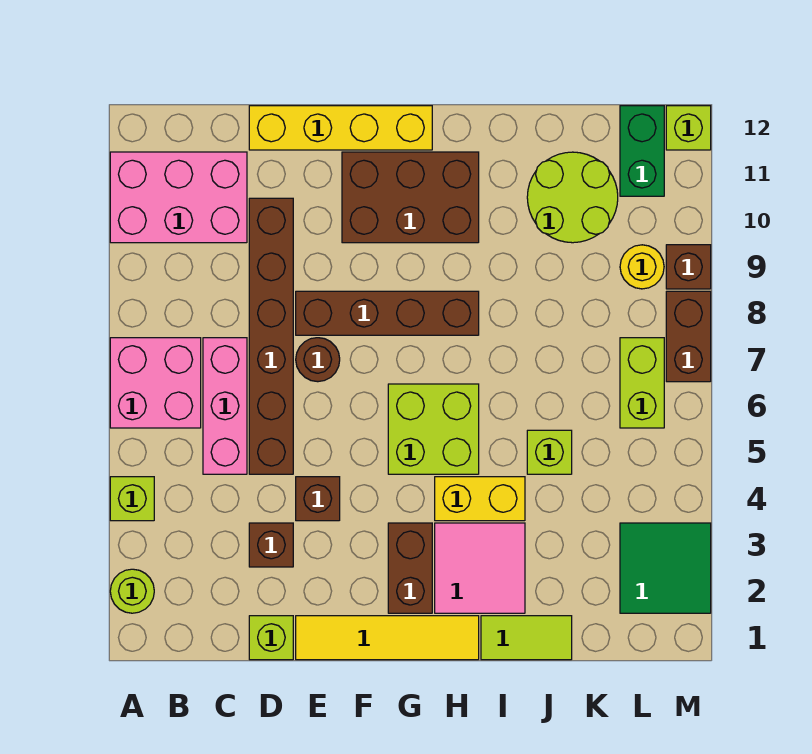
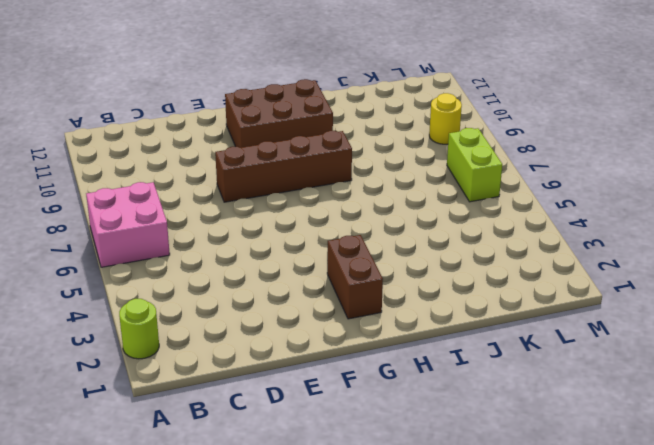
none -> lime 1x1 brick [110,477,154,521]
none -> pink 2x3 brick [110,152,247,243]
none -> pink 1x3 brick [203,338,247,474]

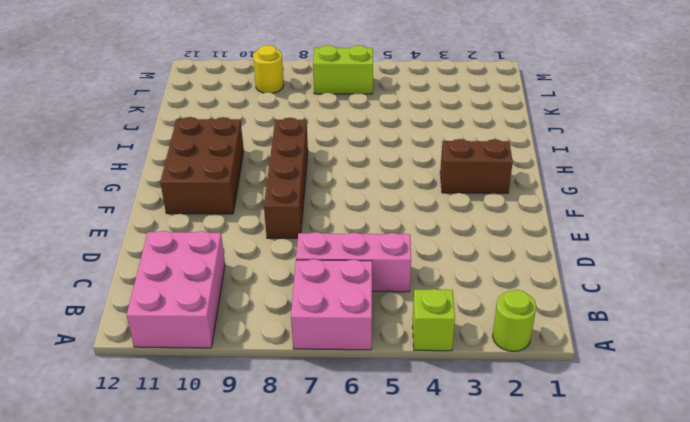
none -> lime 1x1 brick [249,616,293,660]
none -> brown 1x1 brick [249,523,293,567]
none -> brown 1x6 brick [249,198,293,474]

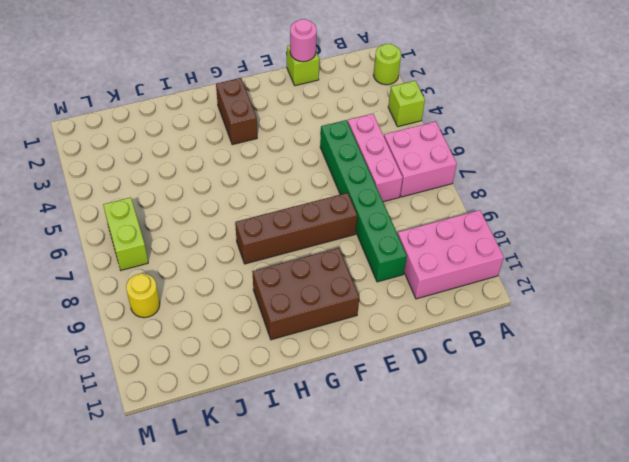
pink 1x1 round brick [290,19,317,62] -> none
green 1x6 brick [320,120,407,282] -> brown 1x6 brick [249,198,293,474]
none -> brown 1x1 brick [249,523,293,567]
none -> yellow 1x4 brick [249,106,432,150]
none -> yellow 1x4 tile [296,616,479,660]

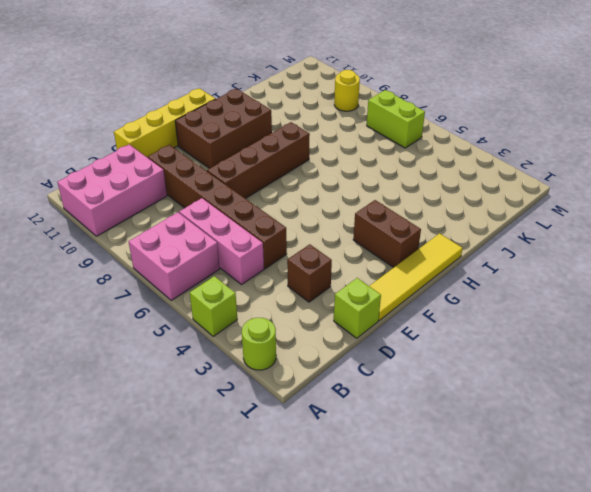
none -> brown 1x1 brick [296,477,340,521]
none -> brown 1x1 round brick [296,338,340,382]
none -> lime 2x2 brick [388,384,479,474]

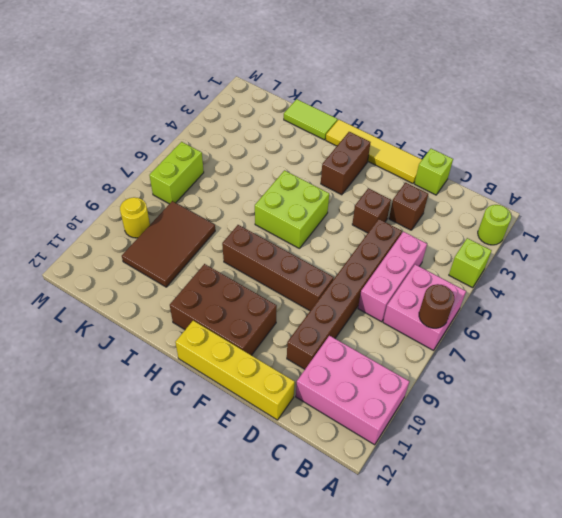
brown 1x1 round brick [419,284,454,328] -> brown 1x1 round brick moved to [296,338,340,382]
brown 2x3 tile [122,201,215,287] -> lime 2x2 round brick [527,152,618,243]
none -> pink 2x2 tile [435,523,525,613]
none -> yellow 1x2 brick [435,477,525,521]
none -> lime 1x1 brick [527,430,572,474]

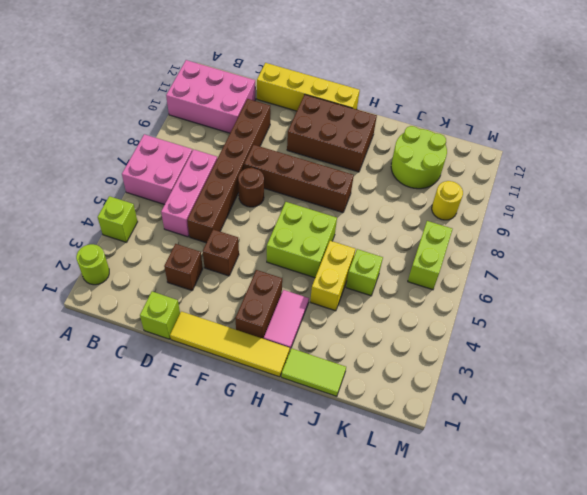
pink 1x2 tile [264,290,309,350] -> pink 2x2 tile [435,523,525,613]
yellow 1x2 brick [310,241,355,311] -> yellow 1x2 brick turned to [435,477,525,521]
none -> green 2x2 tile [620,523,711,613]
none -> green 1x2 brick [620,106,664,196]
none -> brown 1x2 brick [666,291,711,382]

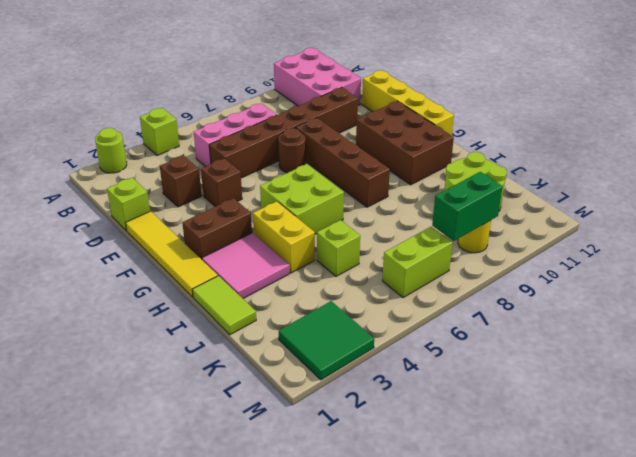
green 1x2 brick [432,172,503,241] -> green 1x2 brick moved to [620,106,664,196]
none -> pink 2x2 brick [110,338,201,428]
none -> brown 1x2 brick [666,291,711,382]
none -> brown 1x1 brick [666,245,711,289]

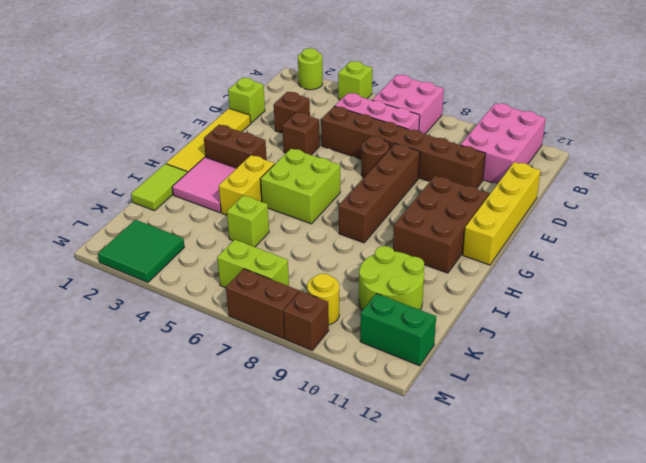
none -> lime 1x1 brick [666,106,711,150]

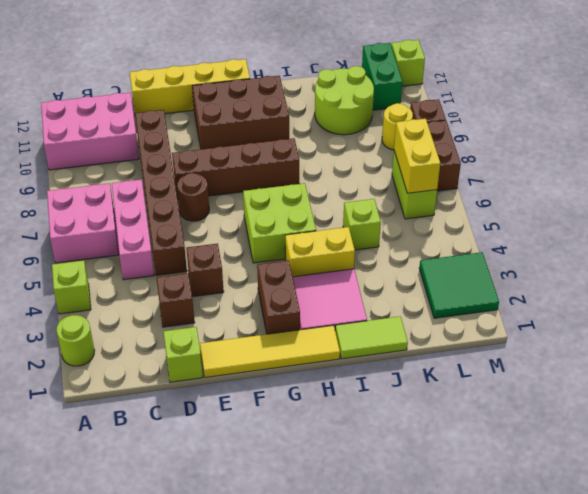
yellow 1x2 brick [394,119,440,193] -> none

